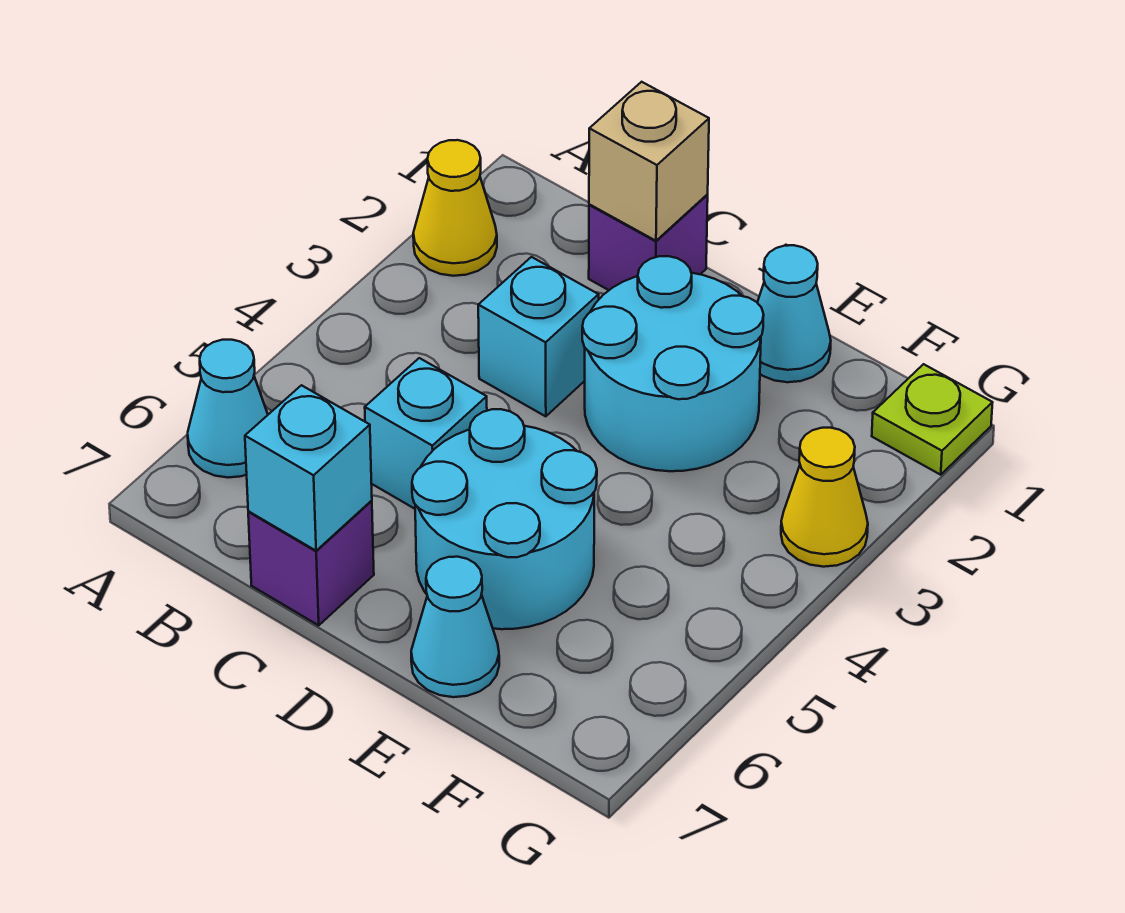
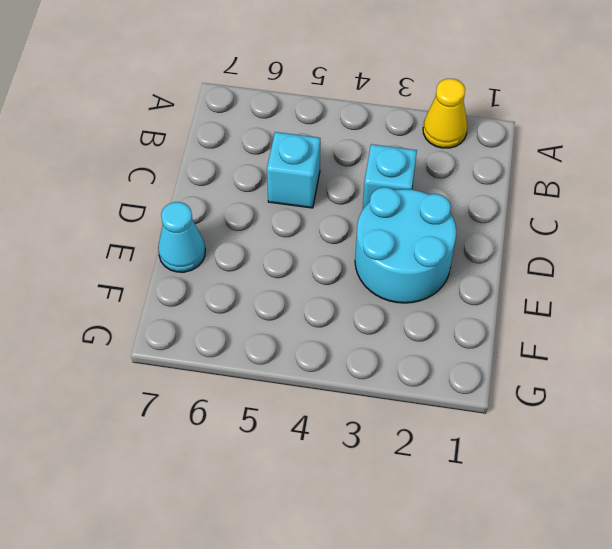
none -> cyan 1x1 cone [188,340,268,478]
none -> purple 1x1 brick [589,195,708,290]
none -> purple 1x1 brick [248,501,374,625]

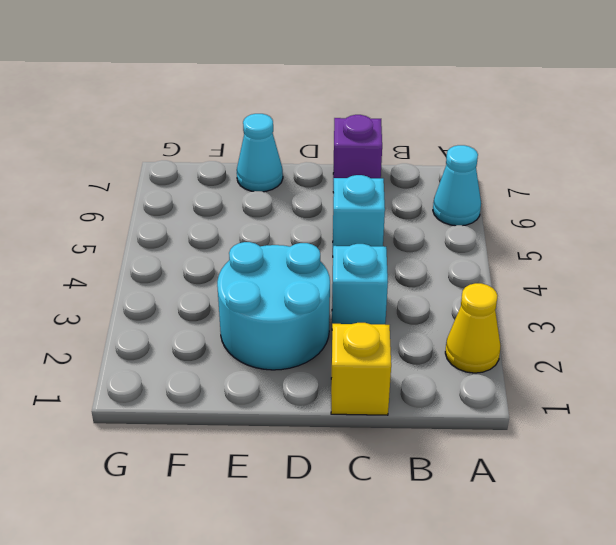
yellow 1x1 brick [331,323,391,415] -> purple 1x1 brick [589,195,708,290]
none -> cyan 2x2 round brick [412,409,597,629]
none -> cyan 1x1 cone [757,245,831,382]
none -> lime 1x1 plate [872,364,993,475]

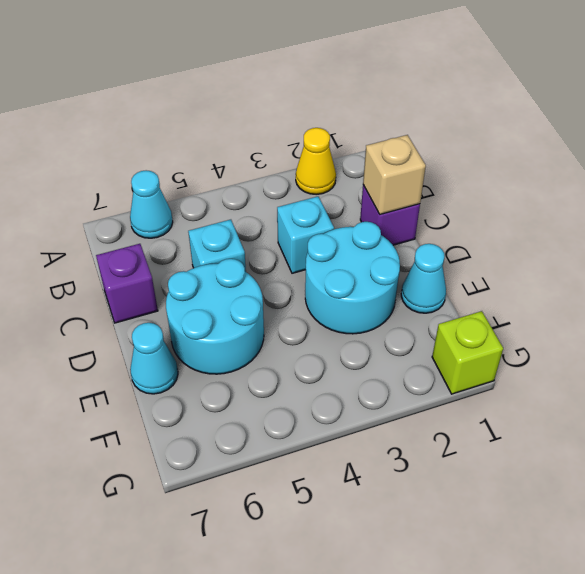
lime 1x1 brick [432,311,503,394] -> lime 1x1 plate [872,364,993,475]
none -> yellow 1x1 cone [781,428,868,567]
none -> cyan 1x1 brick [245,385,372,551]

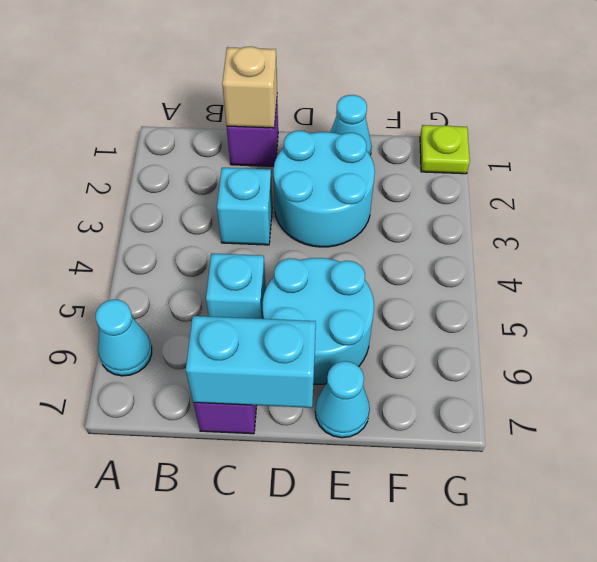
cyan 1x2 brick [186,316,316,408] -> cyan 1x1 brick [245,385,372,551]
none -> yellow 1x1 cone [413,140,497,276]
none -> yellow 1x1 cone [781,428,868,567]

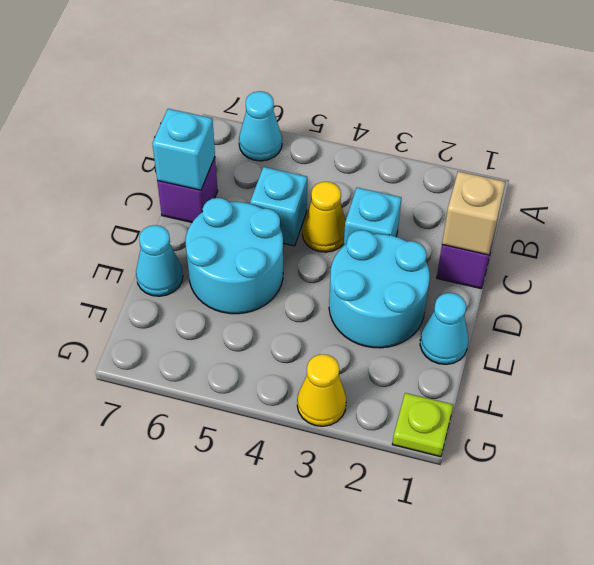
yellow 1x1 cone [302,182,346,252] -> yellow 1x1 cone moved to [413,140,497,276]

